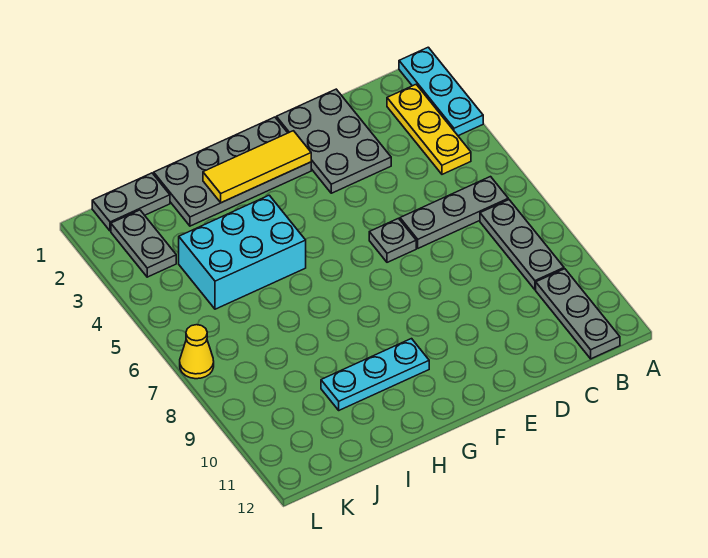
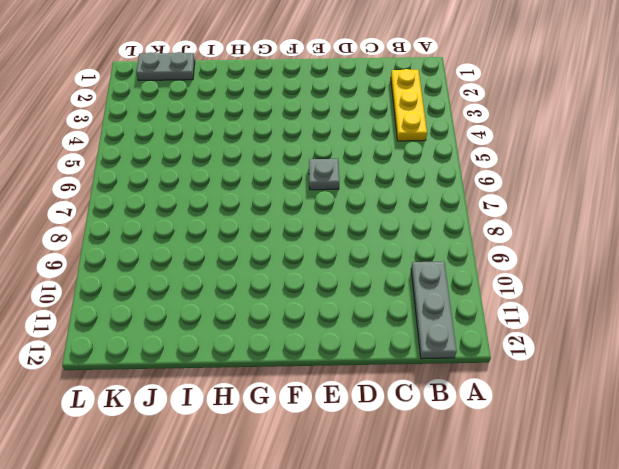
none -> cyan 1x3 plate [399,47,483,136]
none -> grey 1x3 plate [400,177,508,248]
none -> grey 1x3 plate [480,200,564,290]

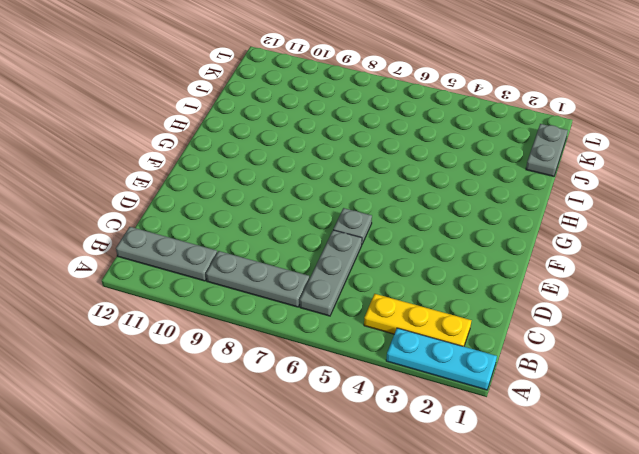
none -> grey 2x3 plate [276,89,391,193]
none -> grey 2x4 plate [154,117,311,226]
none -> cyan 1x3 plate [321,339,429,410]

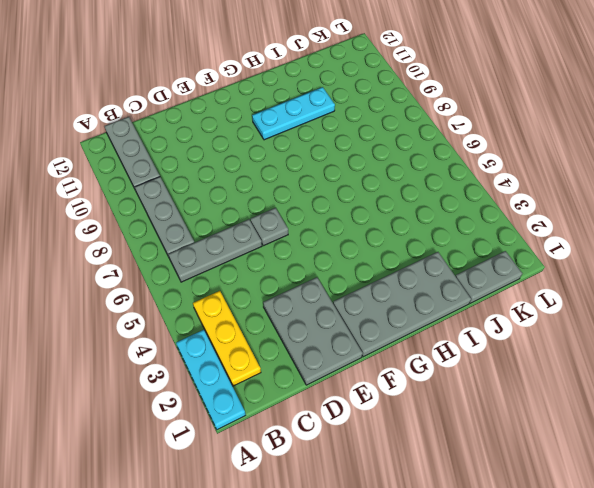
none -> cyan 2x3 brick [179,195,306,309]
none -> grey 1x2 plate [111,210,176,277]
none -> yellow 1x1 cone [180,325,214,379]

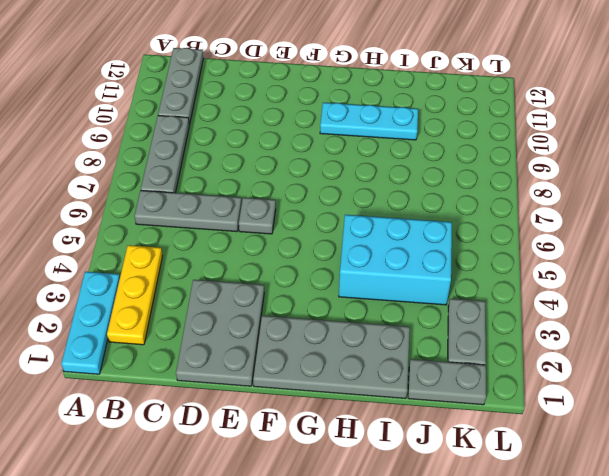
none -> yellow 1x1 cone [180,325,214,379]
none -> yellow 1x3 tile [203,131,311,203]

